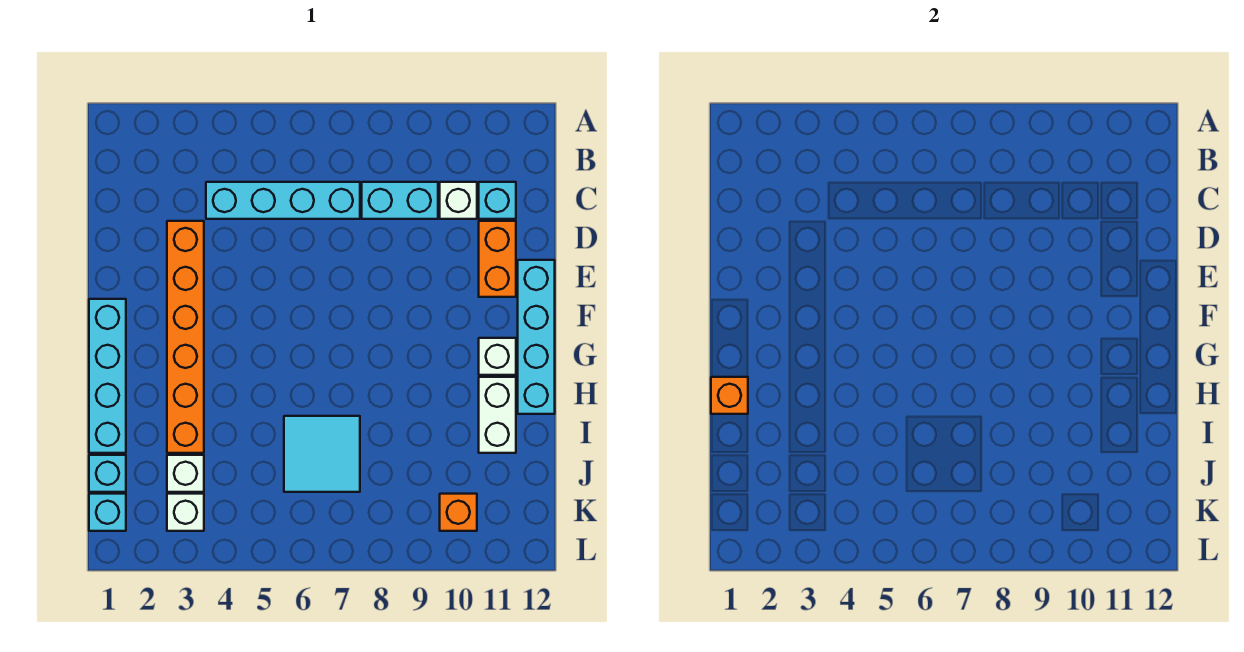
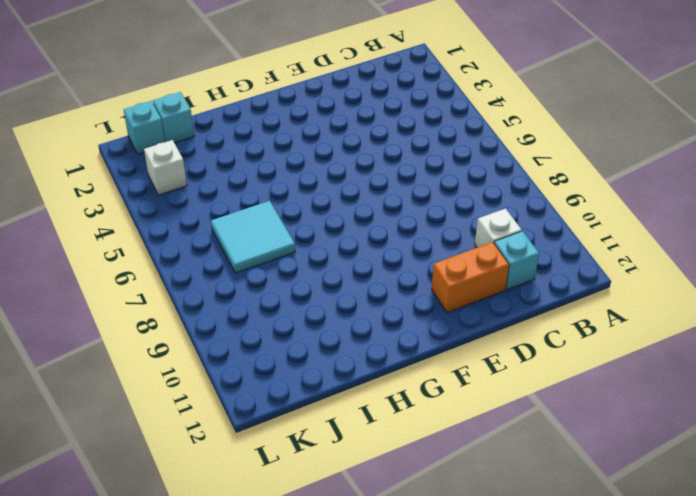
none -> cyan 1x4 brick [206,182,360,219]
none -> cyan 1x2 brick [362,182,438,219]
none -> orange 1x6 brick [167,221,204,453]

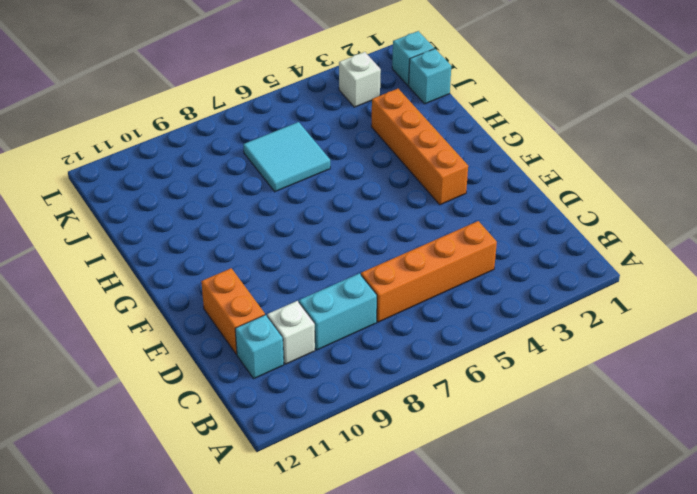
orange 1x4 brick [361,221,497,322] -> cyan 1x4 brick [206,182,360,219]
orange 1x4 brick [371,89,468,205] -> orange 1x6 brick [167,221,204,453]
none -> cyan 1x4 brick [518,260,555,414]
none -> cyan 1x4 brick [89,299,126,453]
none -> white 1x1 brick [479,338,516,375]

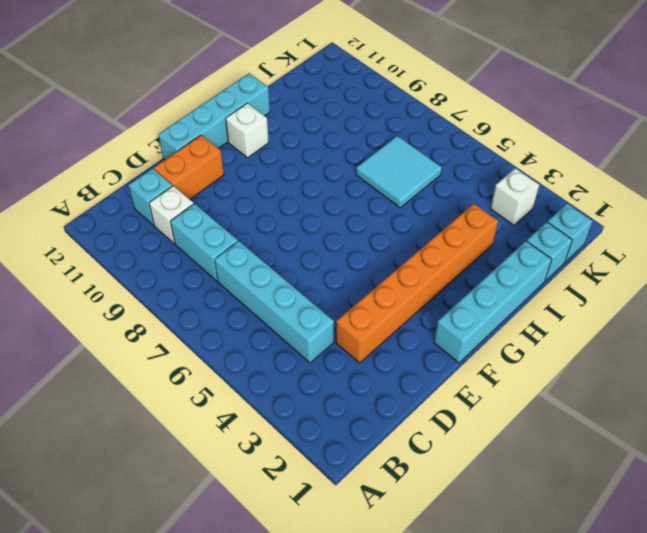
none -> white 1x2 brick [479,377,516,453]
none -> white 1x1 brick [167,455,204,492]
none -> orange 1x1 brick [440,494,477,531]

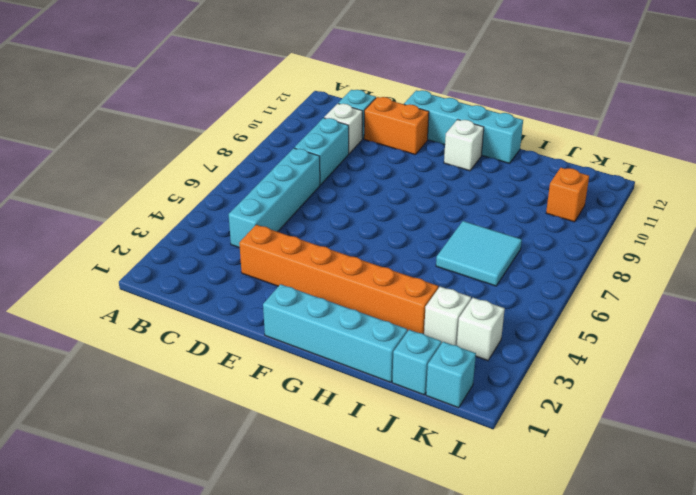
none -> white 1x2 brick [479,377,516,453]
none -> orange 1x1 brick [711,377,748,414]

